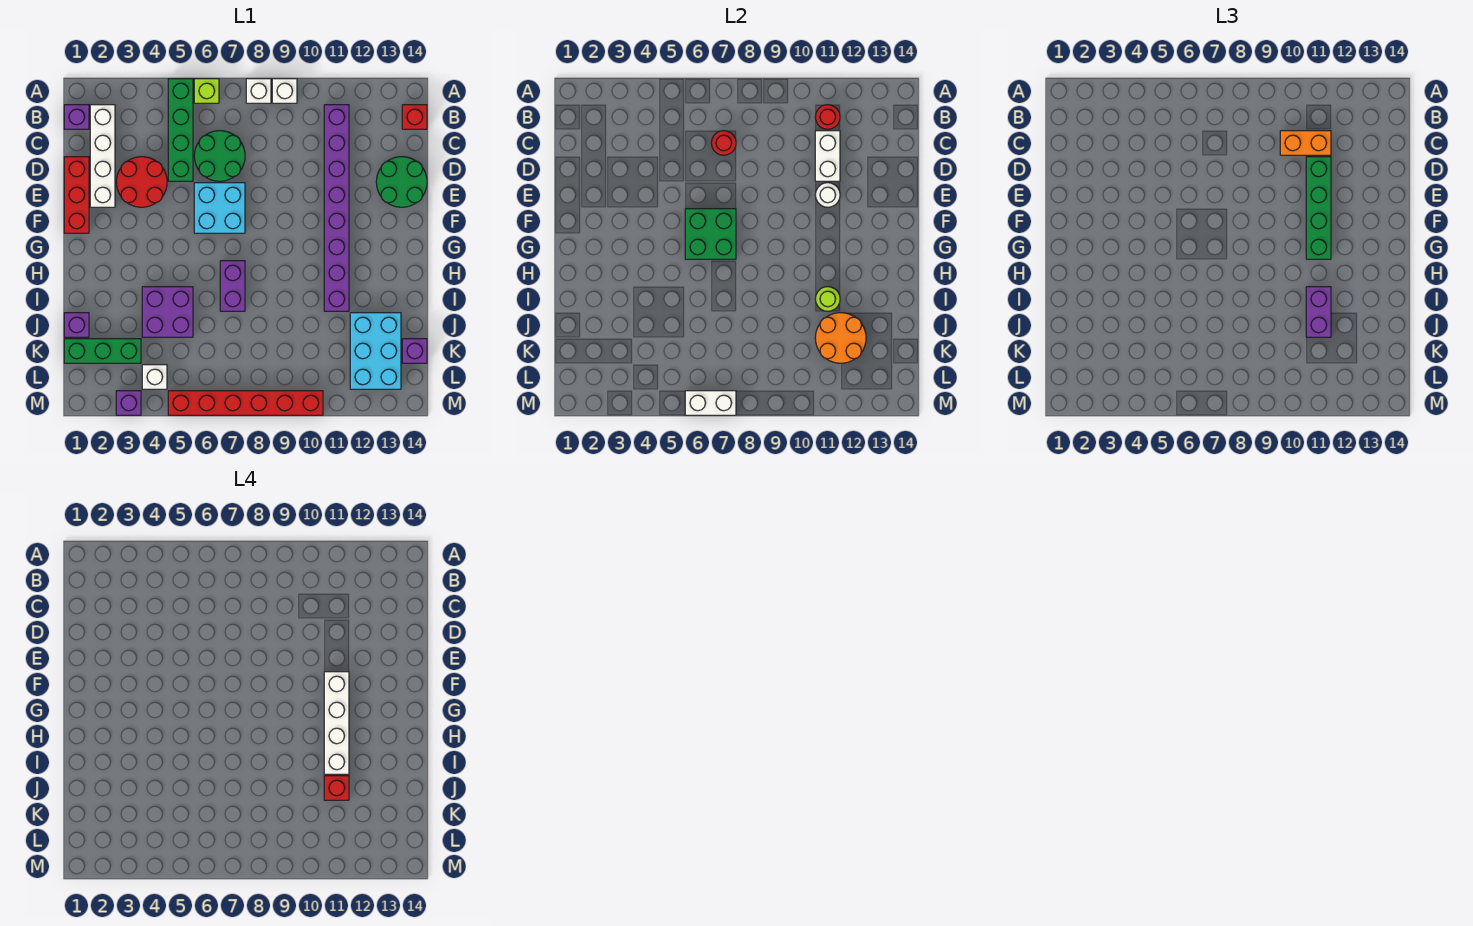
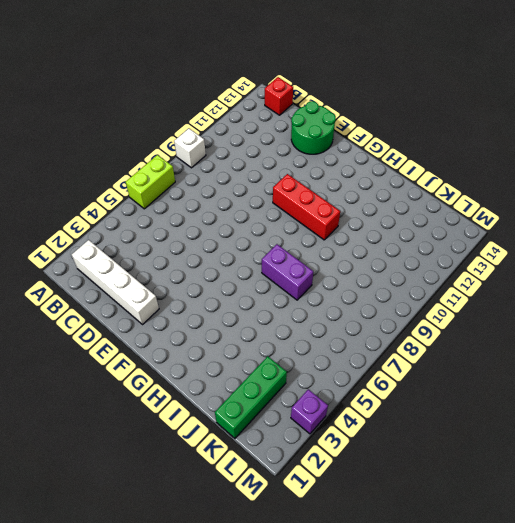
lime 1x2 brick [126,155,175,209] -> lime 1x1 brick [194,79,219,103]
red 1x3 brick [273,174,340,240] -> red 1x3 brick moved to [64,157,89,233]
none -> green 1x4 brick [168,79,193,181]
none -> white 1x1 brick [246,79,271,103]
none -> purple 1x1 brick [64,105,89,129]
none -> purple 1x8 brick [324,105,349,311]

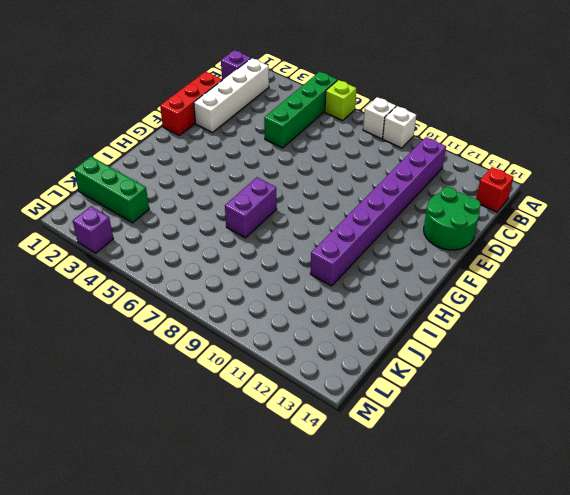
none -> green 2x2 round brick [194,131,245,181]
none -> red 2x2 round brick [116,157,167,207]
none -> cyan 2x2 brick [194,183,245,233]
none -> purple 2x2 brick [142,287,193,337]

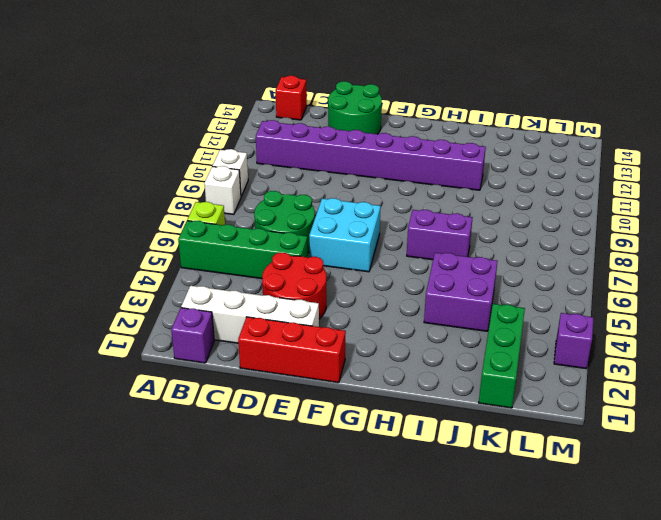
none -> purple 1x1 brick [64,313,89,337]
none -> cyan 2x3 brick [350,313,401,389]
none -> purple 1x1 brick [402,339,427,363]
none -> white 1x1 brick [142,365,167,389]

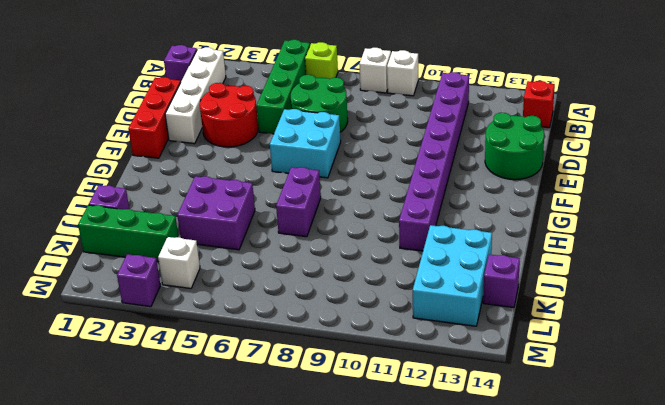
none -> red 1x6 brick [168,391,323,415]
none -> red 1x1 round brick [815,105,840,129]
none -> red 1x1 round brick [711,131,736,155]
none -> white 1x2 brick [815,131,840,181]

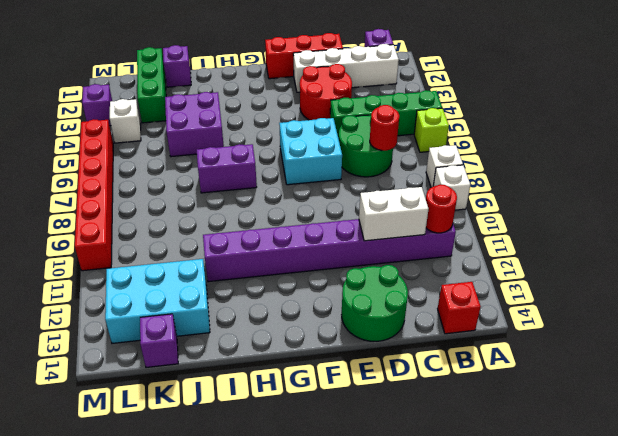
none -> white 1x1 round brick [815,183,840,207]
none -> green 2x2 brick [685,209,736,259]
none -> lime 1x1 round brick [815,287,840,311]
none -> orange 2x2 round brick [815,313,866,363]

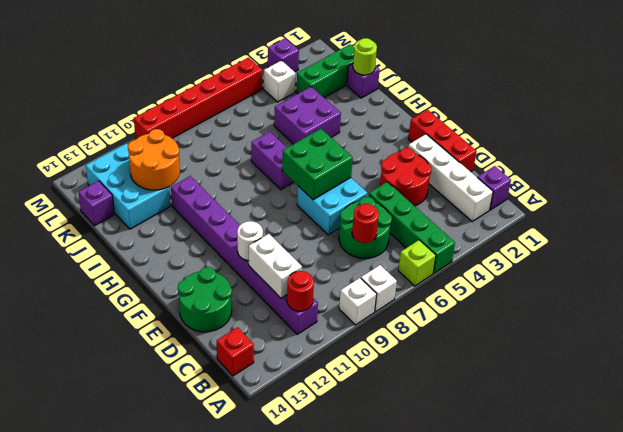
lime 1x1 round brick [353,38,377,75] -> lime 1x1 round brick moved to [815,287,840,311]
none -> white 1x2 brick [685,391,736,415]
none -> orange 1x2 brick [1280,131,1331,155]
none -> green 1x4 brick [1306,157,1331,259]
none -> purple 1x2 brick [1306,287,1331,337]

